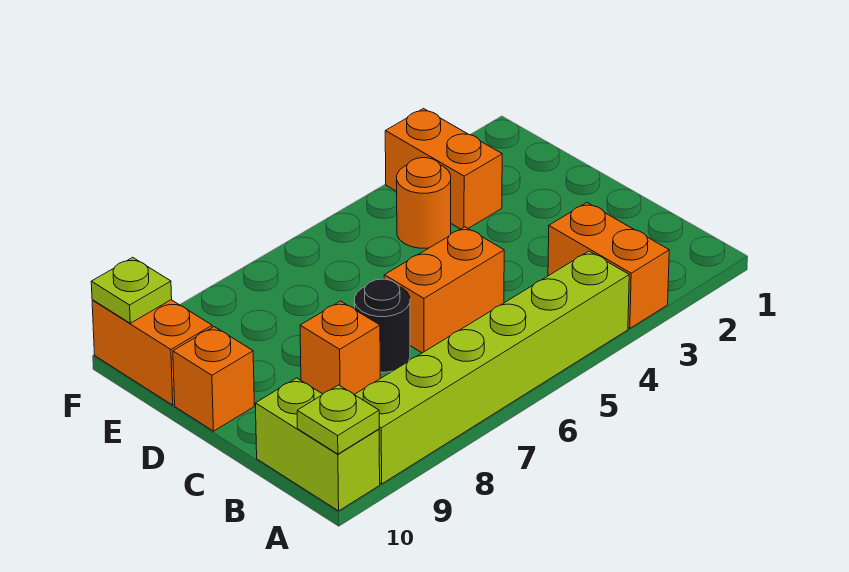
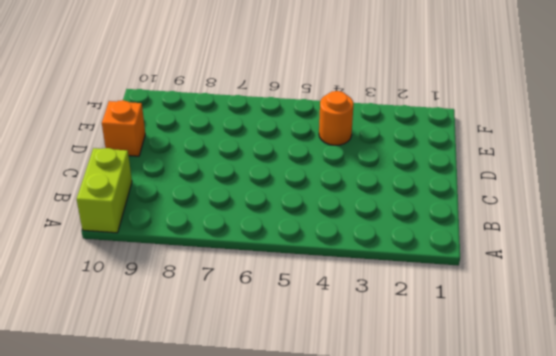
none -> orange 1x2 brick [548,203,669,328]
none -> lime 1x6 brick [354,251,629,484]
none -> orange 1x2 brick [384,227,504,353]

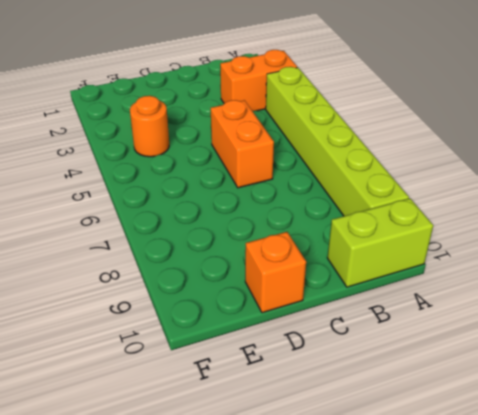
none -> black 1x1 round brick [354,279,410,372]
none -> orange 1x1 brick [300,301,380,394]
none -> orange 1x2 brick [385,109,502,229]

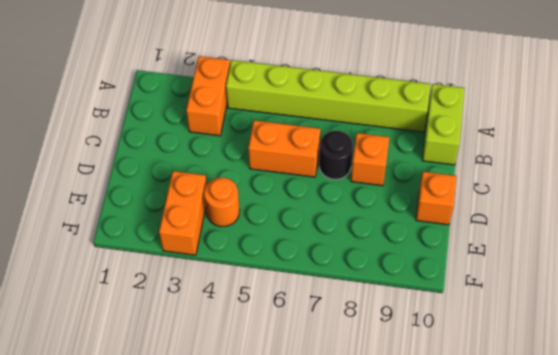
none -> orange 1x2 brick [92,300,212,405]
none -> lime 1x1 plate [297,385,379,454]
none -> lime 1x1 plate [91,257,172,323]

